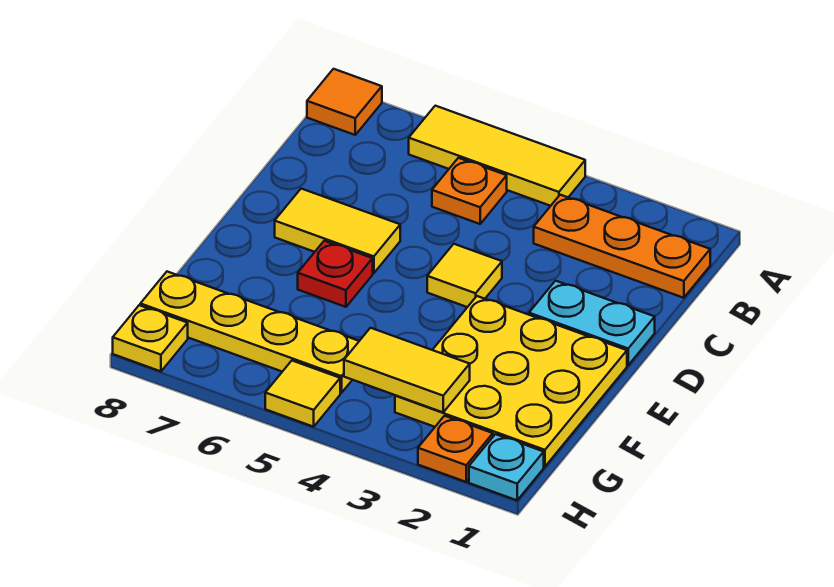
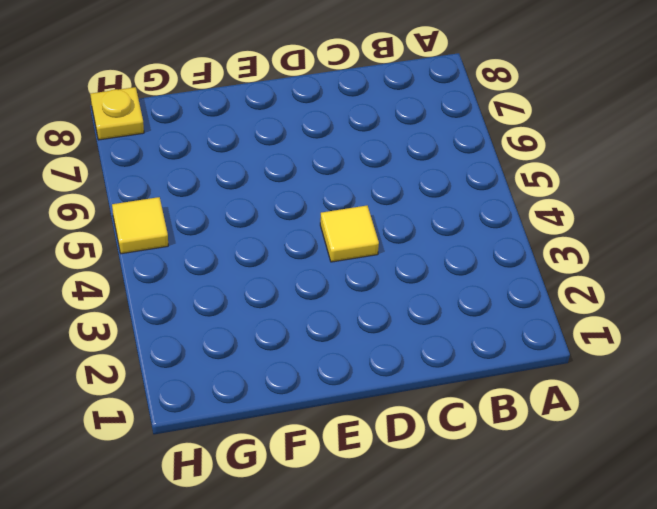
none -> yellow 1x3 tile [409,106,585,206]
none -> orange 1x1 tile [307,69,382,135]
none -> orange 1x3 plate [534,195,710,298]

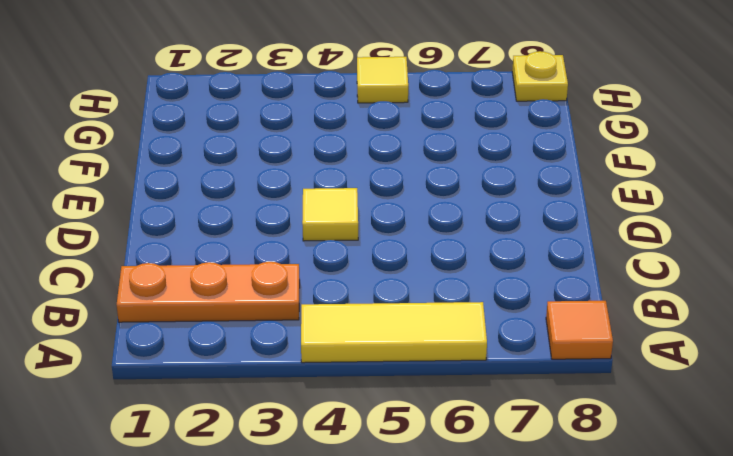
none -> orange 1x1 plate [432,158,507,224]
none -> cyan 1x2 plate [529,281,655,365]
none -> yellow 1x2 tile [275,189,400,273]

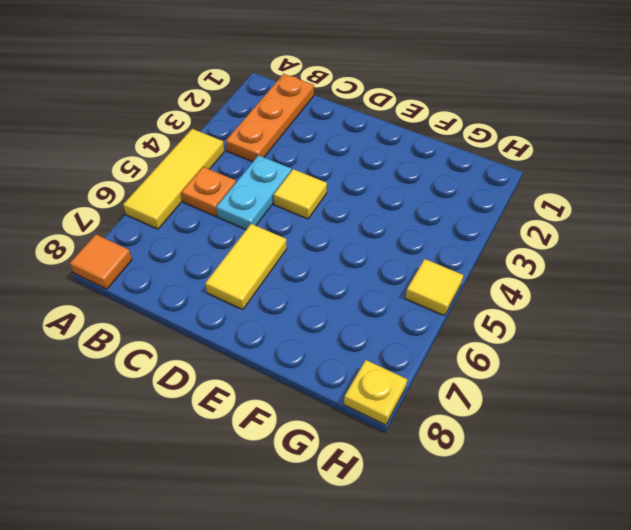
cyan 1x2 plate [216,155,291,229] -> cyan 1x2 plate moved to [529,281,655,365]
none -> yellow 3x3 plate [395,296,627,467]
none -> red 1x1 plate [298,241,373,307]
none -> yellow 1x4 plate [140,272,359,393]

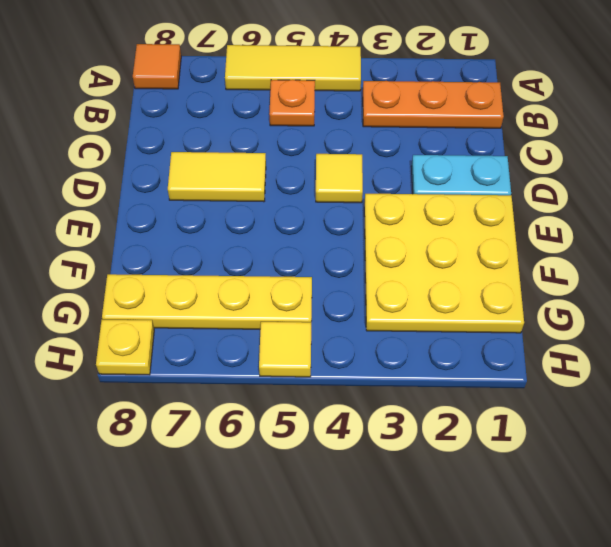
none -> red 1x1 plate [298,241,373,307]
none -> cyan 1x1 plate [469,434,544,500]
none -> orange 1x1 plate [418,416,493,482]

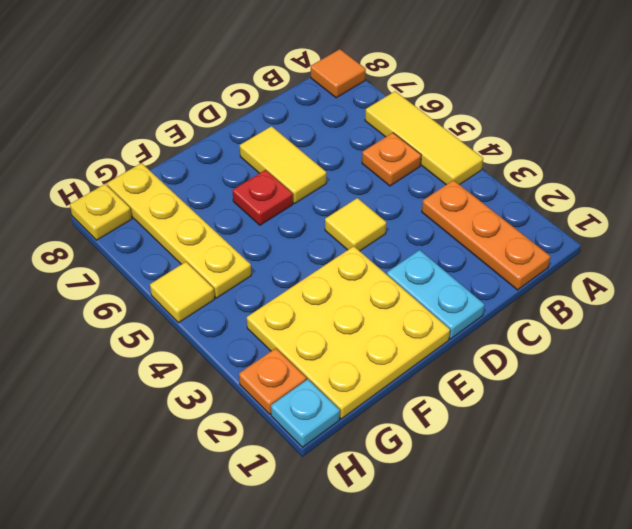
none -> yellow 1x2 tile [344,328,470,412]

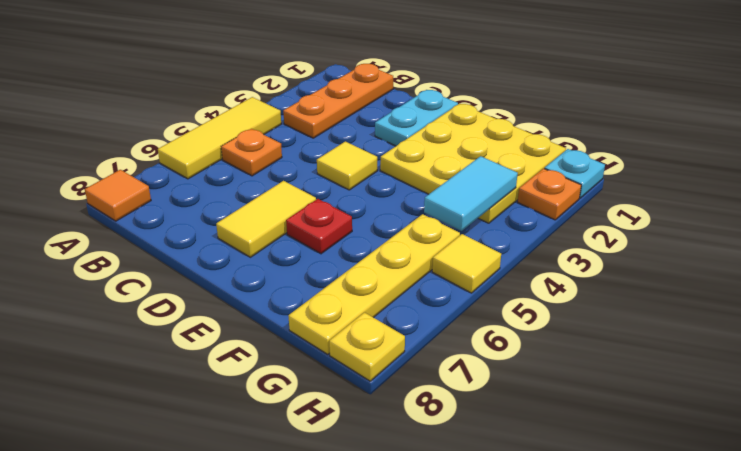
cyan 1x2 tile [424,156,518,231] -> yellow 1x2 tile [344,328,470,412]

